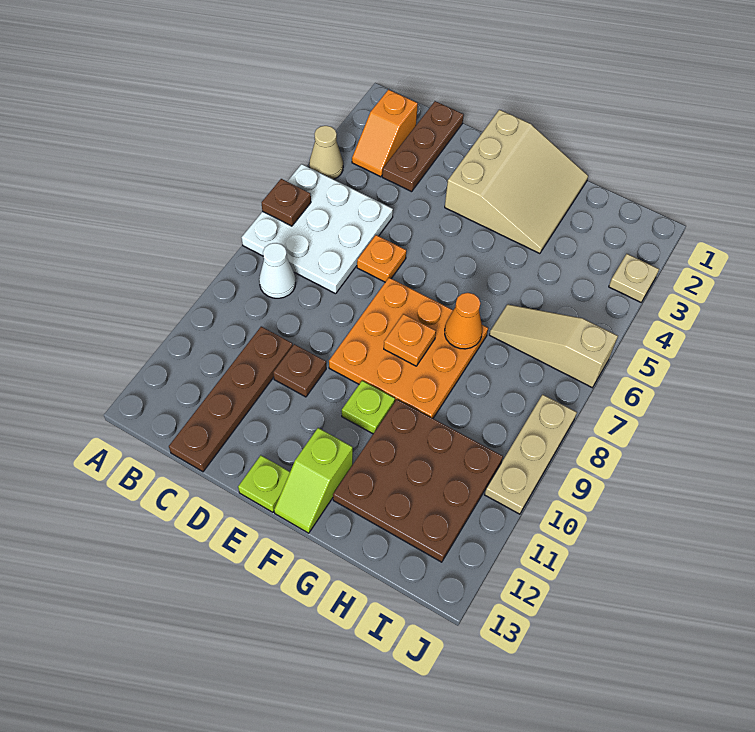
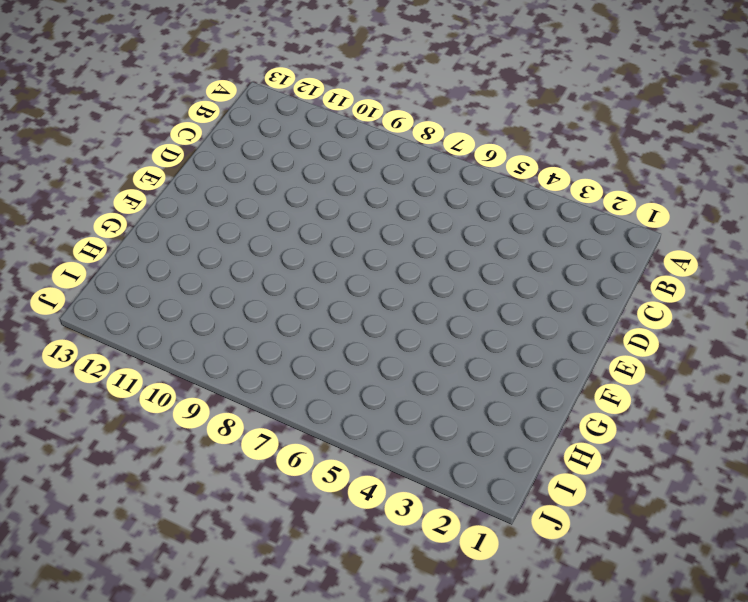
none -> tan 1x1 cone [309,126,343,179]
none -> white 3x3 plate [242,164,393,294]
none -> orange 1x2 slope [352,90,418,177]

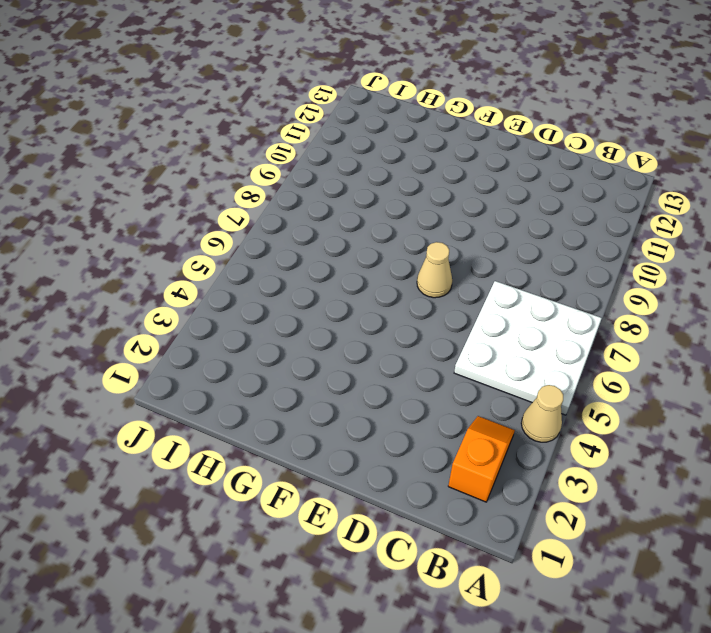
tan 1x1 cone [417,242,452,298] -> orange 3x3 plate [329,278,488,418]
none -> white 1x1 cone [259,243,296,298]
none -> brown 1x3 plate [382,101,464,192]
none -> brown 1x4 plate [169,327,293,472]

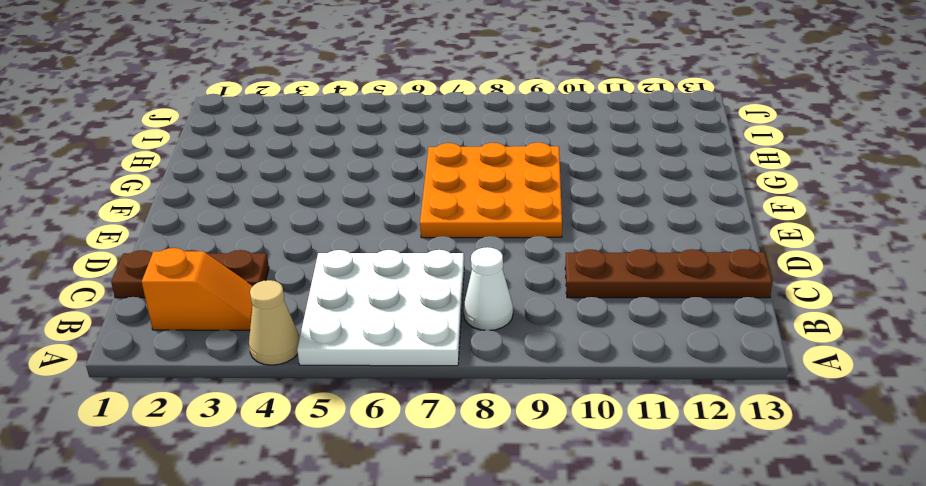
none -> orange 1x1 plate [357,235,406,282]
none -> brown 1x1 plate [273,344,326,397]
none -> tan 3x3 slope [445,110,588,254]

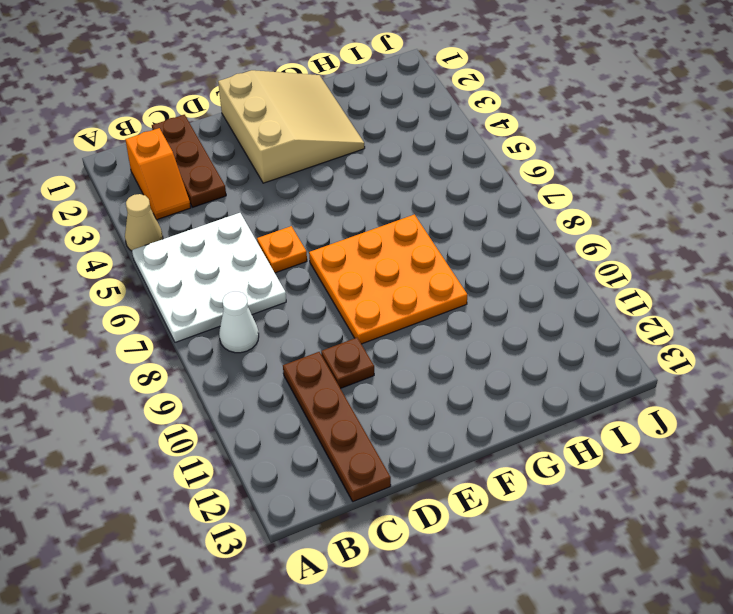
none -> lime 1x1 plate [238,455,290,512]
none -> lime 1x1 plate [342,381,395,434]
none -> lime 1x2 slope [274,428,353,533]

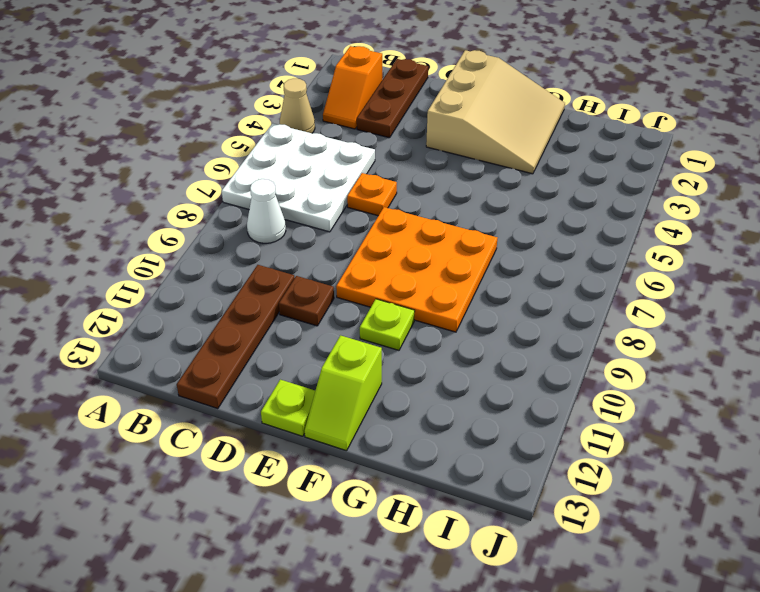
none -> brown 3x3 plate [333,399,503,562]
none -> tan 1x3 slope [489,304,618,388]
none -> tan 1x1 plate [609,254,659,302]

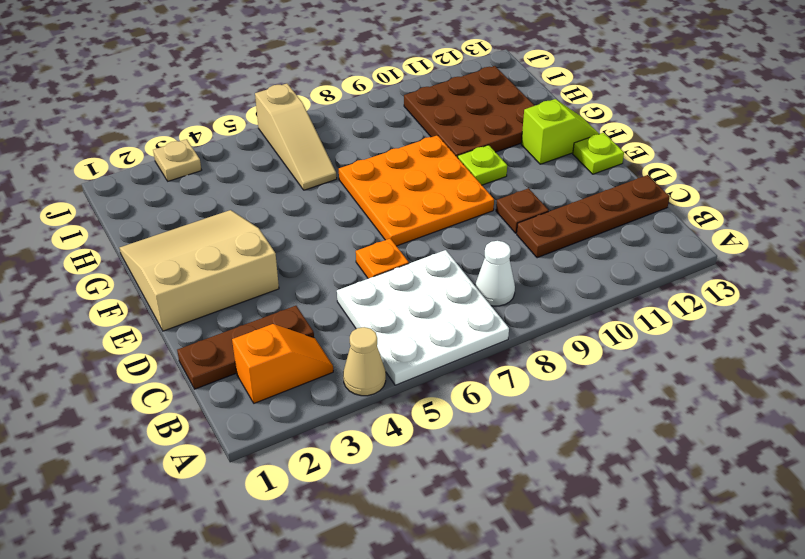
none -> tan 1x3 plate [485,395,577,514]
none -> brown 1x1 plate [262,179,311,226]
none -> orange 1x1 plate [384,314,436,366]

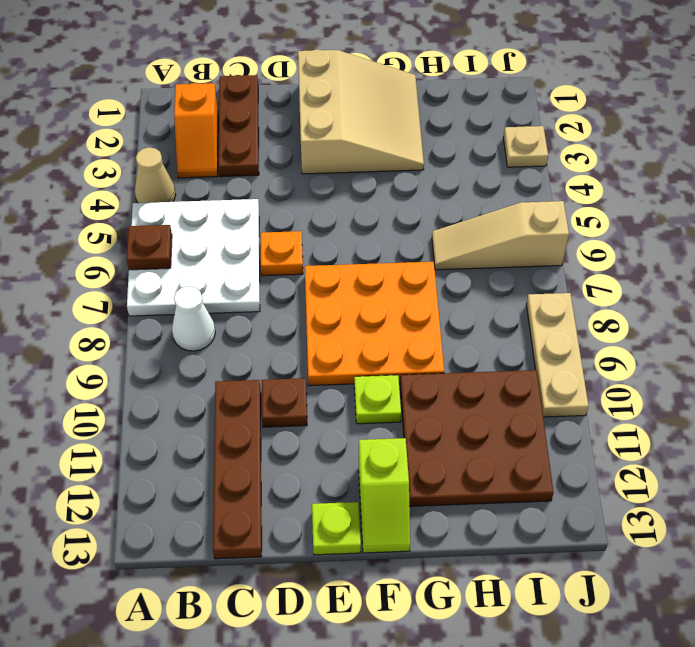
none -> orange 1x1 plate [384,314,436,366]
none -> orange 1x1 cone [445,293,482,349]

